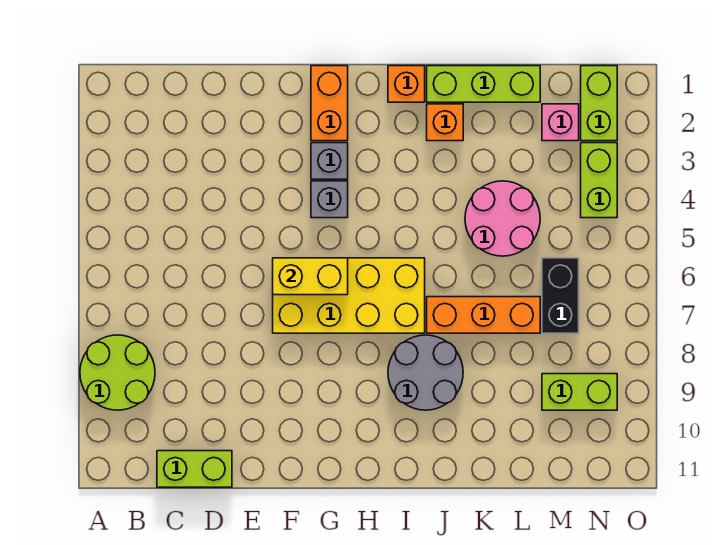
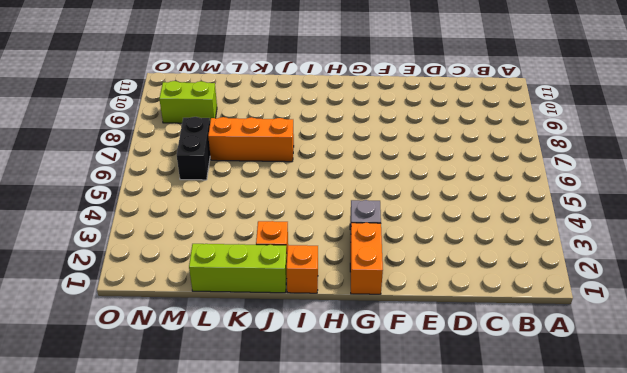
none -> lime 2x2 round brick [80,335,155,410]
none -> lime 1x2 brick [157,451,232,487]
none -> yellow 2x4 brick [273,258,425,333]

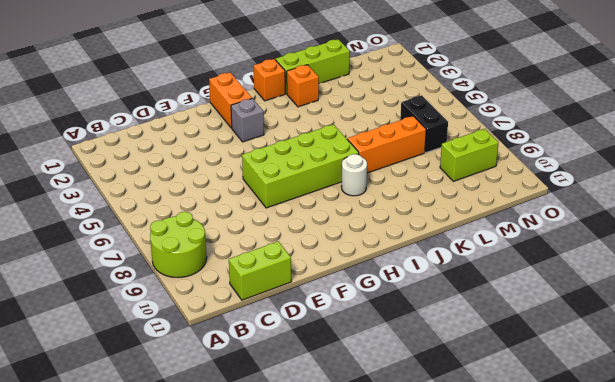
lime 2x4 brick [242,124,359,208] -> yellow 2x4 brick [273,258,425,333]
white 1x1 round brick [341,154,367,196] -> grey 2x2 round brick [388,335,463,410]
none -> grey 1x1 brick [311,181,348,218]
none -> pink 2x2 round brick [465,181,540,256]
none -> pink 1x1 brick [542,104,579,141]

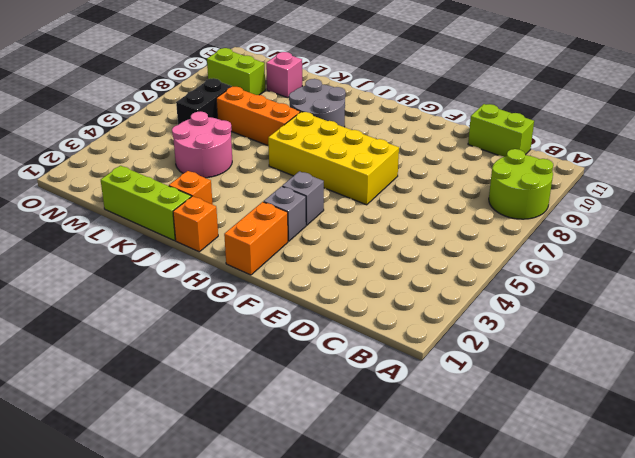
pink 1x1 brick [266,52,302,98] -> pink 1x1 brick moved to [542,104,579,141]
none -> lime 1x2 brick [581,66,617,141]
none -> lime 1x2 brick [581,143,617,218]
none -> yellow 1x2 brick [273,258,348,295]

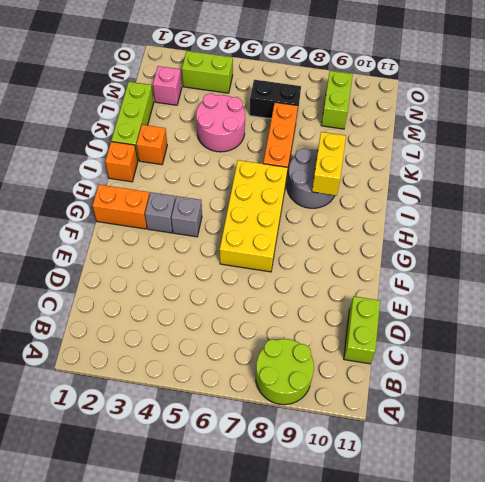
yellow 1x2 brick [312,132,346,196] -> yellow 1x2 brick moved to [273,258,348,295]
none -> lime 1x2 brick [581,66,617,141]

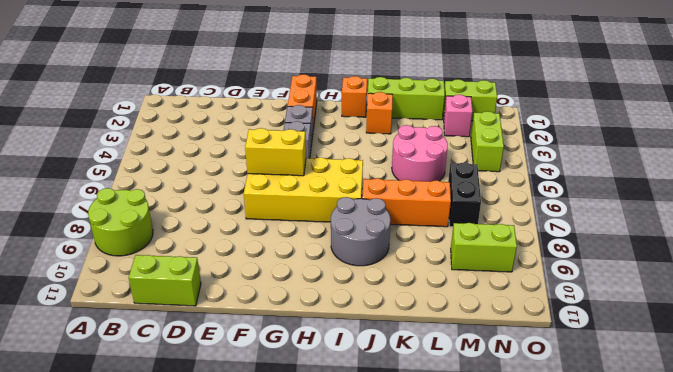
lime 1x2 brick [443,79,497,121] -> lime 1x2 brick turned to [581,66,617,141]

